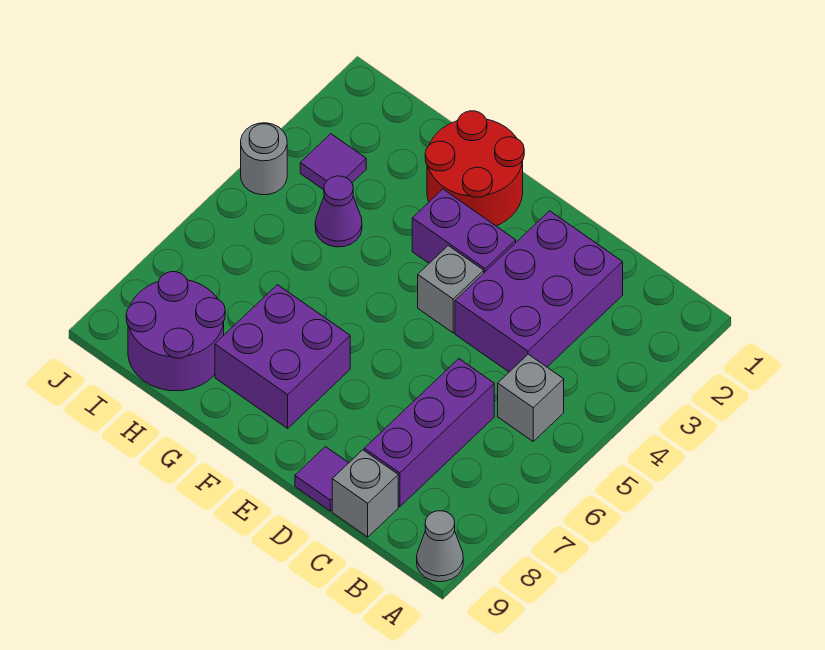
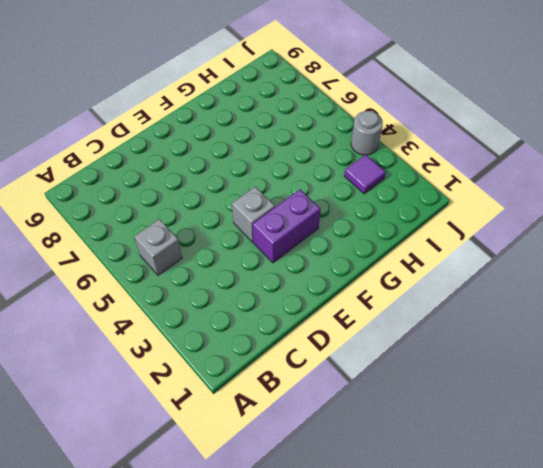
none -> grey 1x1 cone [417,511,463,582]
none -> purple 2x3 brick [455,211,623,372]
none -> purple 1x3 brick [364,359,494,507]

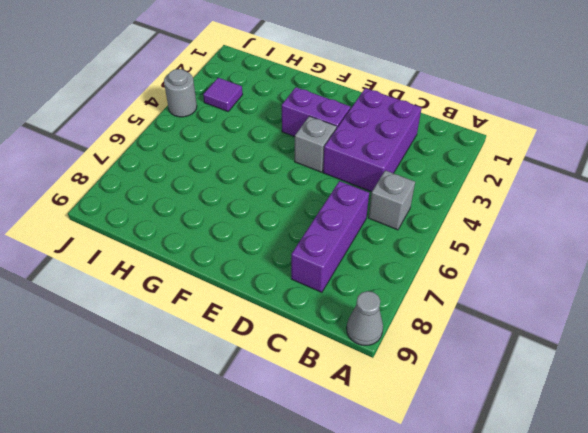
none -> grey 1x1 brick [332,450,398,537]
none -> purple 1x1 tile [295,447,348,511]
none -> red 2x2 round brick [425,111,524,226]

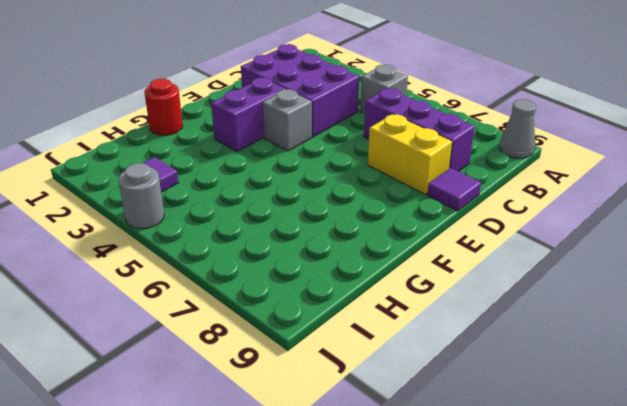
yellow 1x2 brick [368,114,452,195] -> none
red 1x1 round brick [144,79,183,135] -> red 2x2 round brick [425,111,524,226]
none -> grey 1x1 brick [332,450,398,537]
none -> purple 2x2 brick [215,285,350,428]
none -> purple 1x1 cone [315,176,362,247]

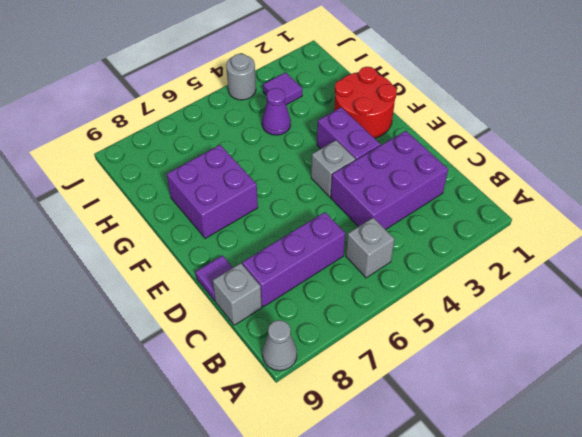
none -> purple 2x2 round brick [126,272,225,391]

